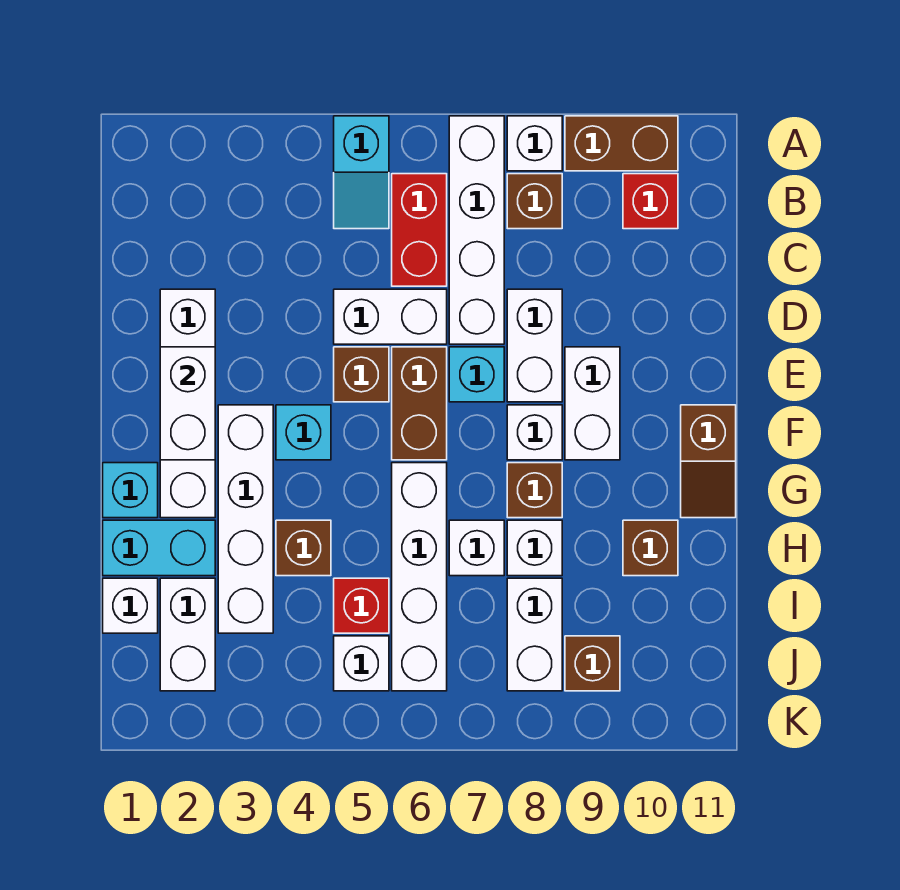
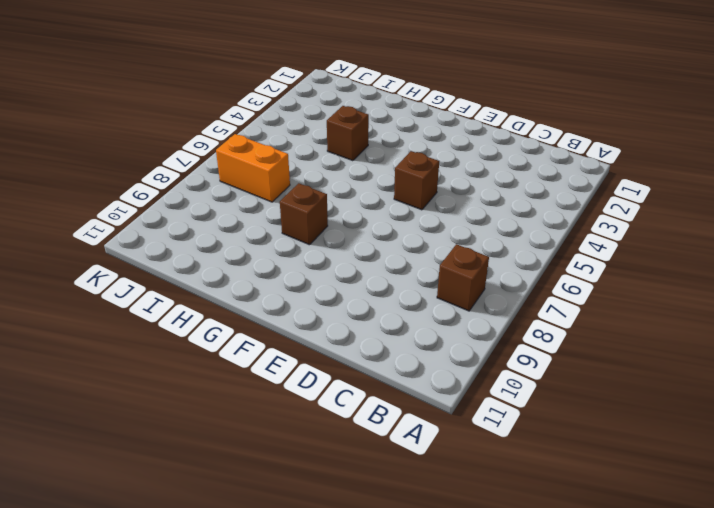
orange 1x2 brick [216,134,290,202] -> none
none -> cyan 1x2 slope [334,116,389,229]
none -> white 1x4 brick [449,116,504,344]
none -> white 1x1 brick [507,116,562,171]
none -> brown 1x2 brick [565,116,678,171]

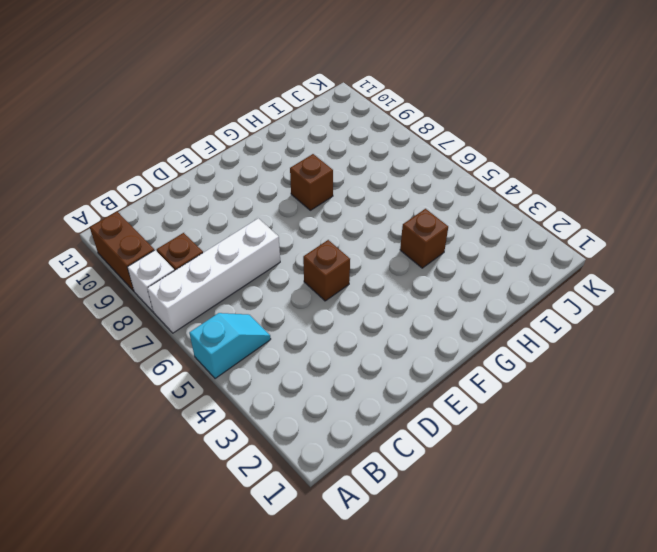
none -> red 1x2 brick [392,174,447,286]
none -> red 1x1 brick [623,174,678,229]
none -> white 1x4 brick [160,289,215,518]
none -> white 1x2 brick [334,289,447,344]

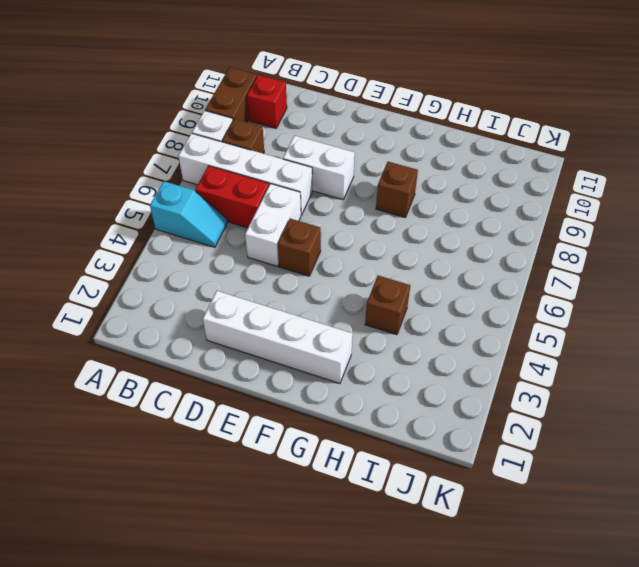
none -> brown 1x2 brick [392,347,447,460]
none -> cyan 1x1 brick [449,347,504,402]
none -> white 1x2 brick [565,347,620,460]
none -> white 1x4 brick [218,405,273,633]

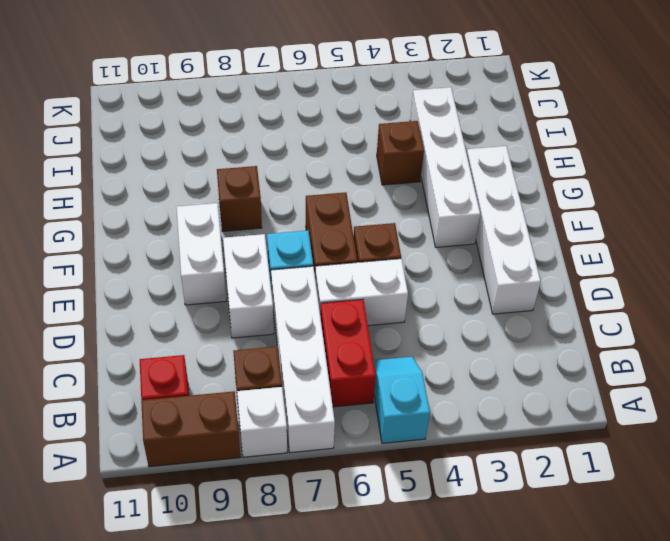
none -> cyan 1x1 brick [276,405,331,460]
none -> white 1x1 brick [507,405,562,460]
none -> brown 1x2 slope [681,405,736,518]
none -> cyan 1x1 brick [103,463,158,518]

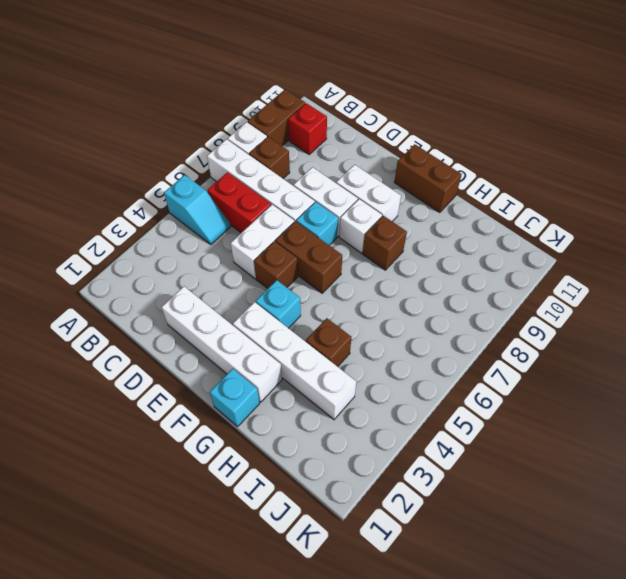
brown 1x2 brick [394,144,462,213] -> brown 1x2 slope [681,405,736,518]
none -> white 1x4 brick [392,463,447,691]
none -> cyan 1x2 brick [103,520,215,576]
none -> white 1x1 brick [449,520,504,576]
none -> white 1x1 brick [507,520,562,576]

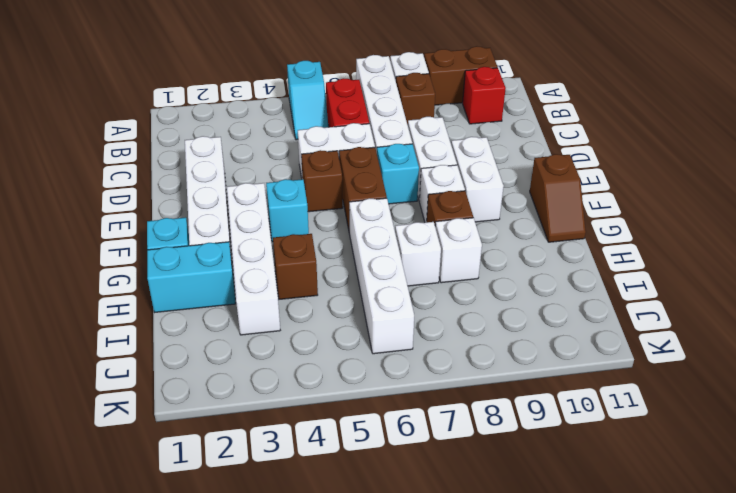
none -> brown 1x1 brick [623,520,678,576]
none -> white 1x1 brick [103,578,158,633]
none -> white 1x2 brick [160,578,215,691]
none -> red 1x1 brick [334,578,389,633]

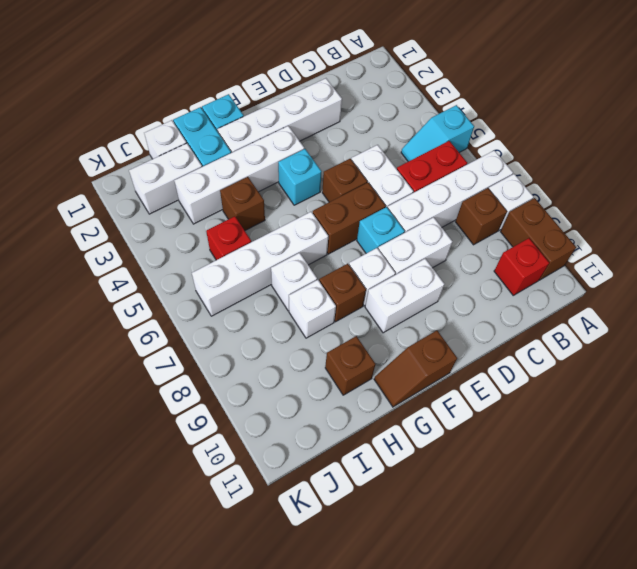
none -> white 1x2 brick [507,578,562,691]
none -> white 1x1 brick [334,636,389,691]
none -> brown 1x1 brick [565,636,620,691]
none -> white 1x2 brick [160,347,215,460]

